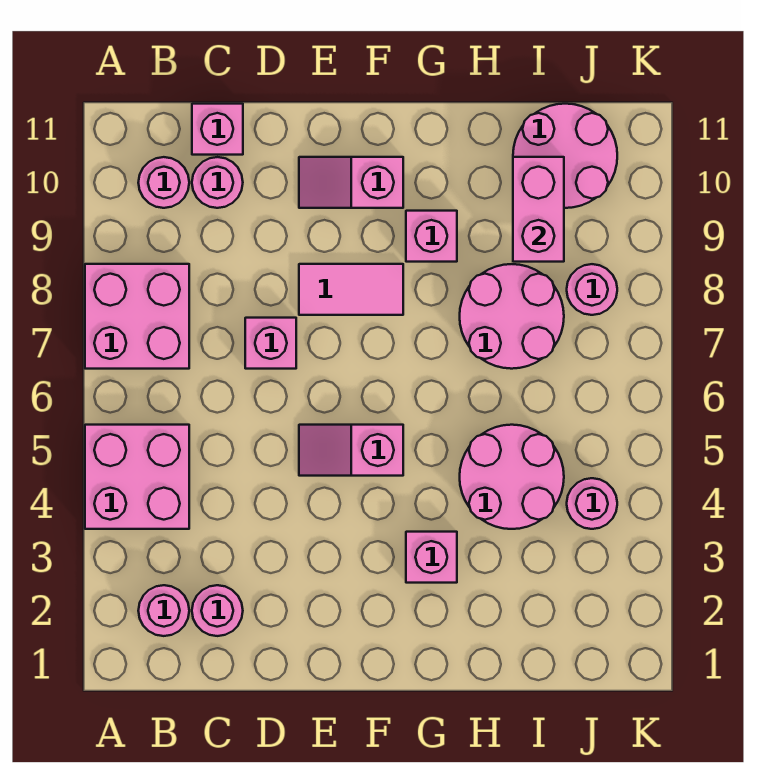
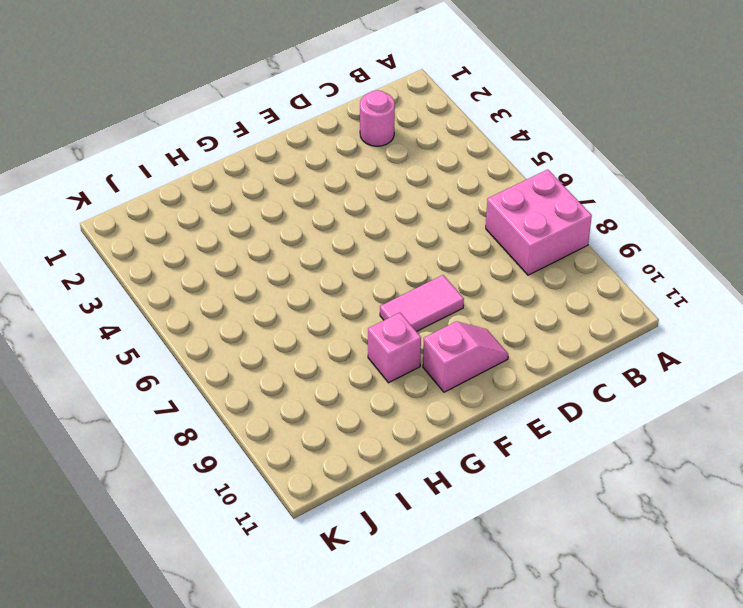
none -> pink 2x2 brick [85,425,189,529]
none -> pink 1x1 round brick [138,585,189,636]
none -> pink 1x1 round brick [138,157,189,208]

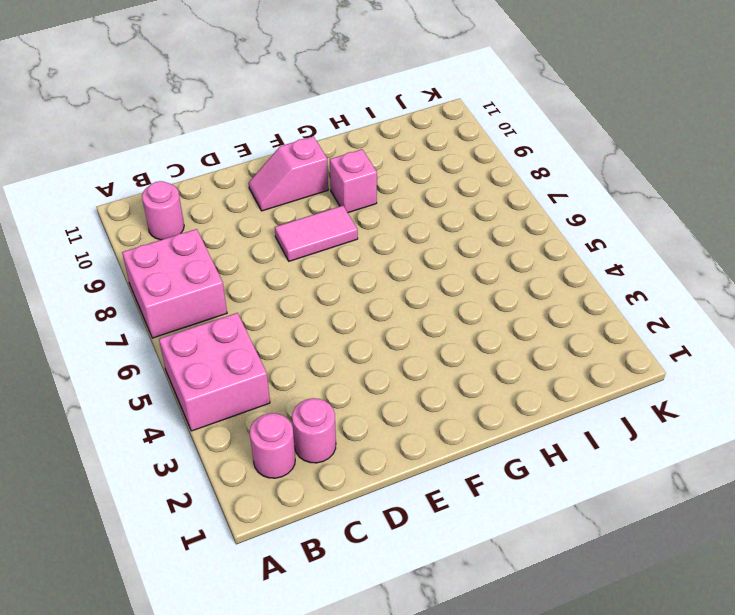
none -> pink 1x1 round brick [192,157,243,208]
none -> pink 1x1 brick [192,104,243,155]
none -> pink 1x1 brick [245,318,296,369]

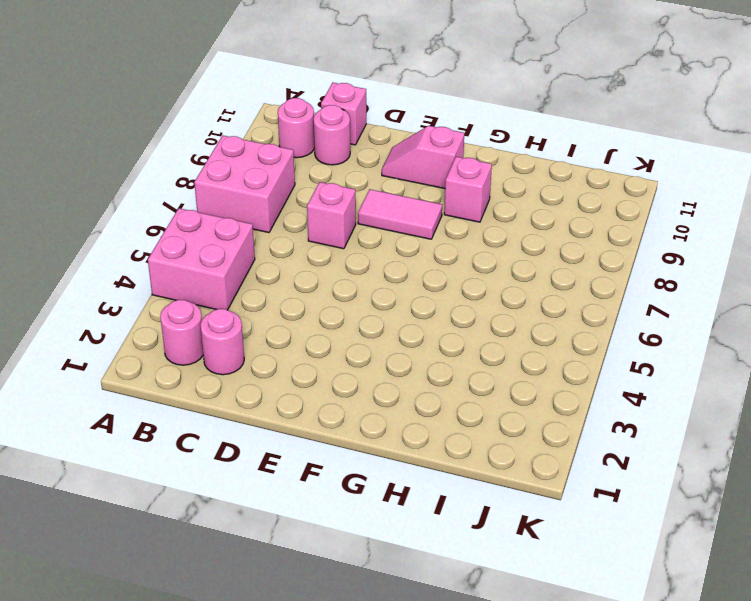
none -> pink 1x2 slope [299,425,403,476]
none -> pink 1x1 brick [406,532,457,583]
none -> pink 2x2 round brick [460,425,564,529]

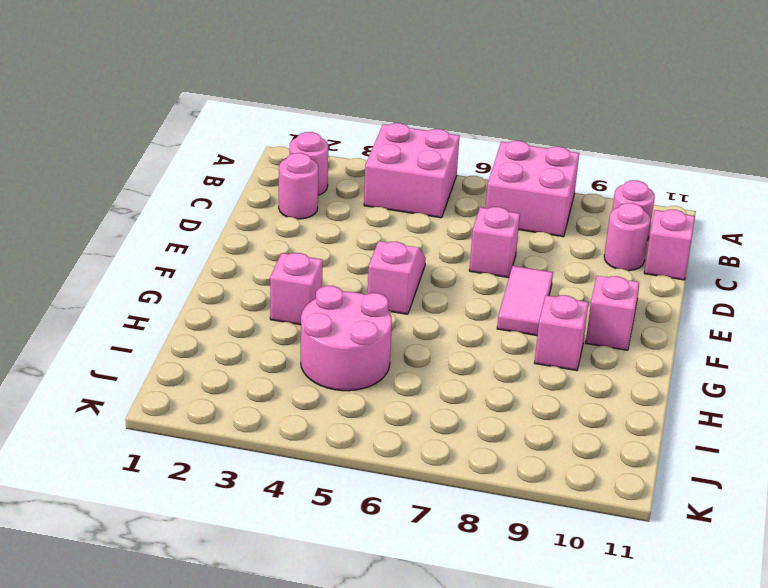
none -> pink 2x2 round brick [460,264,564,369]
none -> pink 2x2 round brick [513,104,617,208]
none -> pink 1x1 round brick [567,478,617,529]

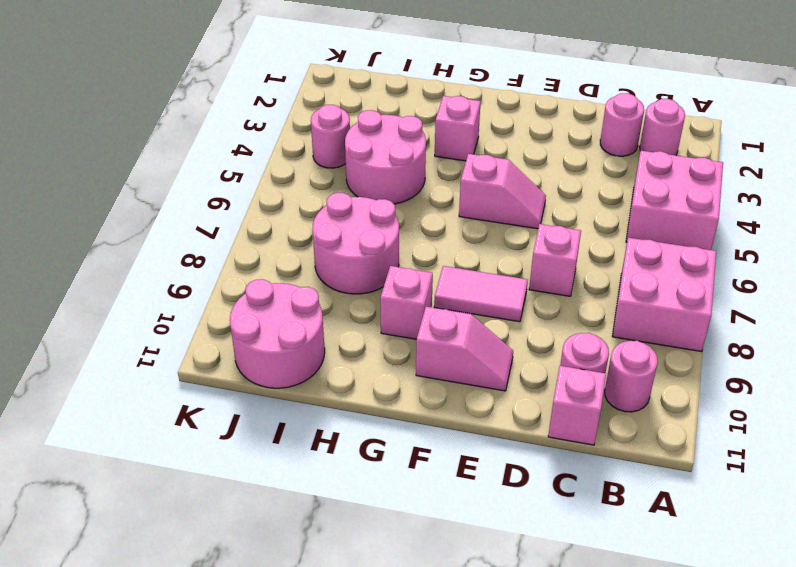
none -> pink 1x1 round brick [567,264,617,315]
none -> pink 1x2 brick [513,157,564,262]

